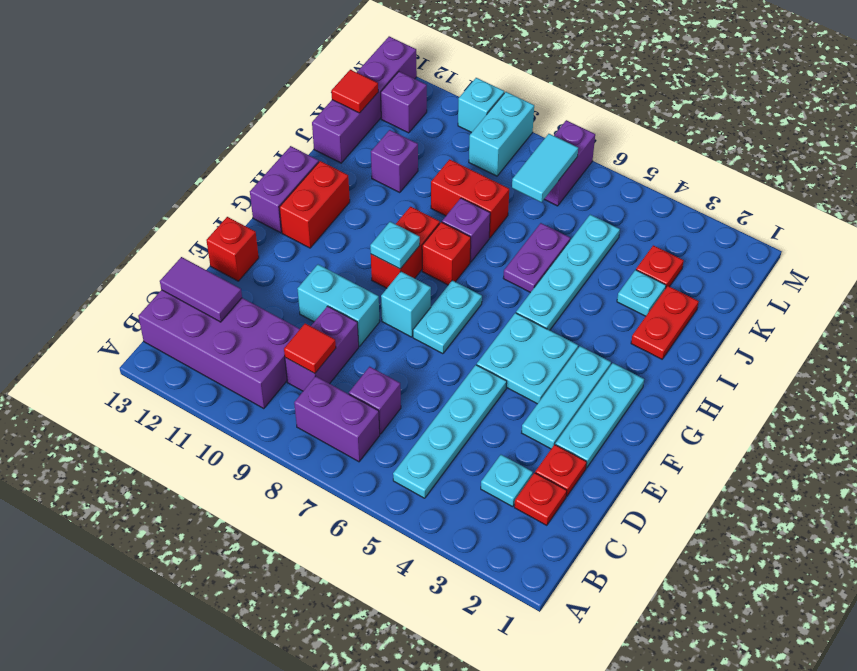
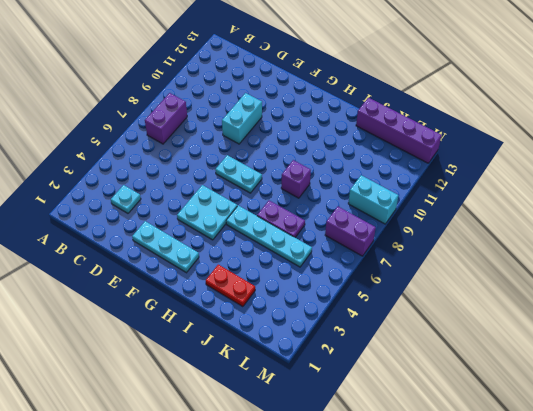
none -> cyan 1x4 plate [393,365,507,498]
none -> purple 2x4 brick [138,290,300,409]
none -> red 1x1 plate [514,473,567,525]
none -> purple 1x1 brick [349,367,401,434]

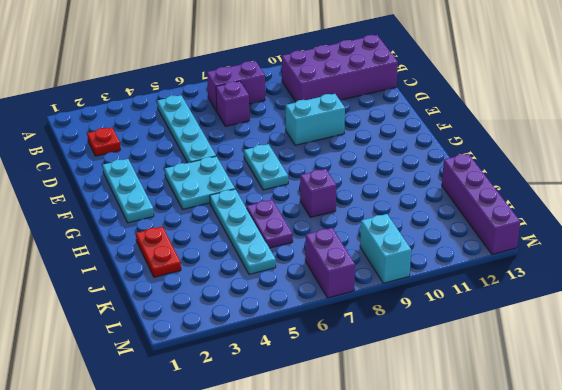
none -> cyan 1x1 plate [481,455,533,507]
none -> purple 1x2 brick [285,306,359,391]
none -> red 1x1 plate [535,445,587,496]
none -> cyan 1x3 plate [522,346,611,449]

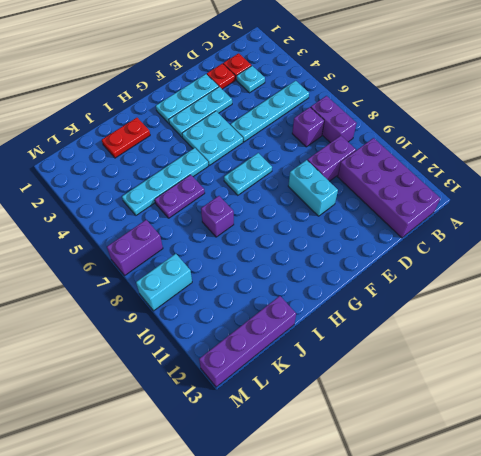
none -> red 1x1 brick [206,217,259,281]
none -> cyan 1x1 brick [381,272,431,337]
none -> red 1x2 brick [371,207,440,288]
none -> red 1x2 brick [279,161,350,248]

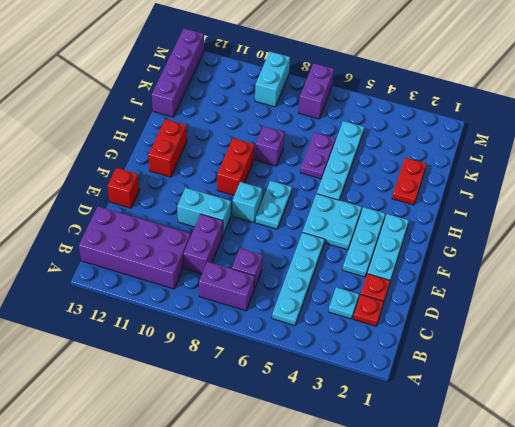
none -> purple 1x2 brick [250,146,319,233]
none -> red 1x1 brick [422,222,471,285]
none -> cyan 1x1 plate [617,270,666,316]
none -> red 1x2 brick [431,159,509,238]

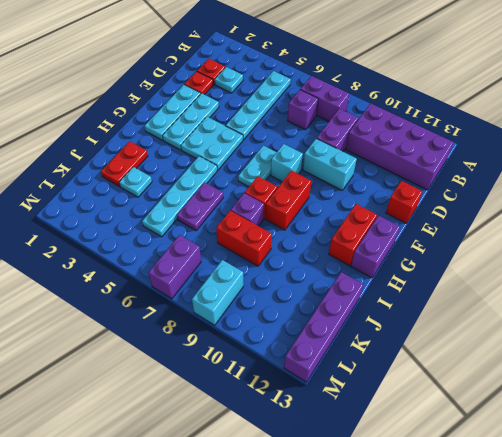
none -> purple 1x1 brick [371,130,418,192]
none -> red 1x1 plate [636,245,684,287]
none -> purple 1x1 brick [381,72,427,133]
none -> cyan 1x1 brick [458,78,504,133]

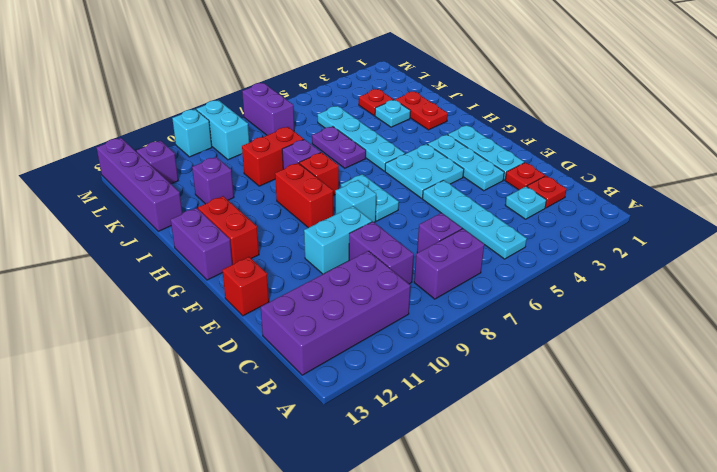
none -> red 1x1 tile [284,323,336,374]
none -> purple 1x2 tile [160,257,242,322]
none -> cyan 1x1 plate [370,222,420,269]
none -> cyan 1x2 tile [512,134,578,202]

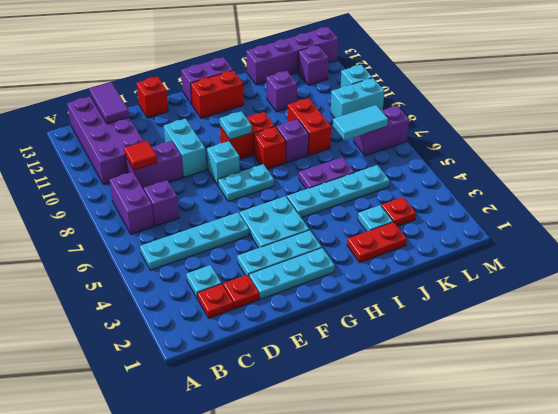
none -> red 1x1 tile [331,70,378,113]

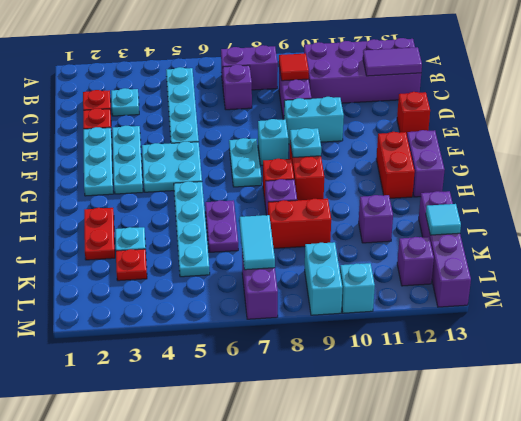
cyan 1x1 tile [426,204,461,235] -> red 1x1 tile [331,70,378,113]

